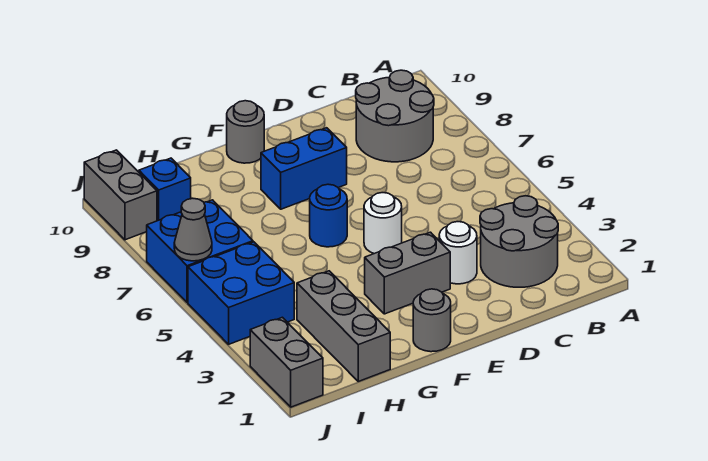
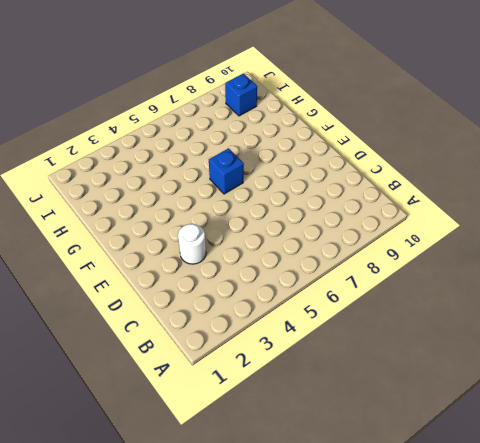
blue 1x1 brick [209,148,244,194] -> blue 1x1 round brick [310,184,347,247]
none -> grey 2x2 round brick [480,196,558,287]
none -> grey 2x2 round brick [356,70,434,162]
none -> grey 1x2 brick [365,232,450,314]

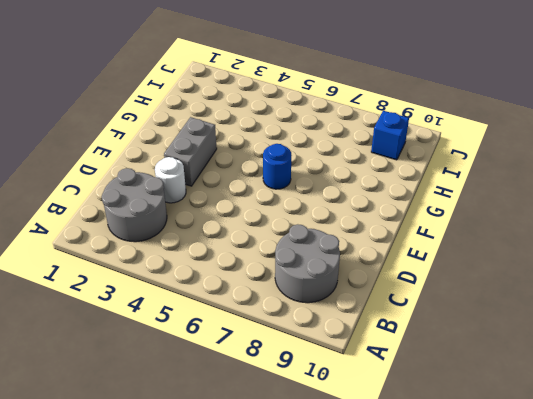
none -> white 1x1 round brick [364,193,402,254]
none -> blue 1x2 brick [261,128,347,209]
none -> grey 1x1 round brick [413,289,451,352]

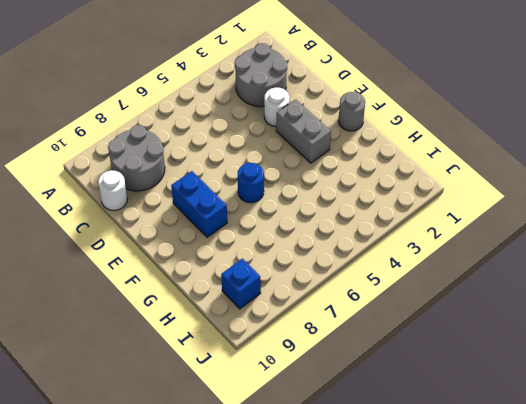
white 1x1 round brick [98,170,128,211] -> white 1x1 round brick moved to [364,193,402,254]
none -> grey 1x1 round brick [227,101,264,163]
none -> grey 1x3 brick [297,271,390,381]
none -> blue 2x2 brick [188,242,294,344]

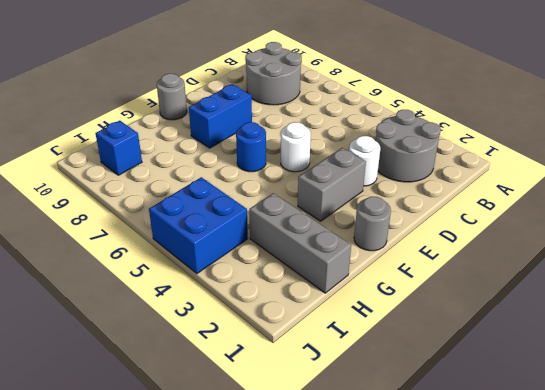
none -> blue 2x2 brick [147,200,253,303]
none -> grey 1x2 brick [250,317,323,407]
none -> grey 1x2 brick [84,150,157,240]

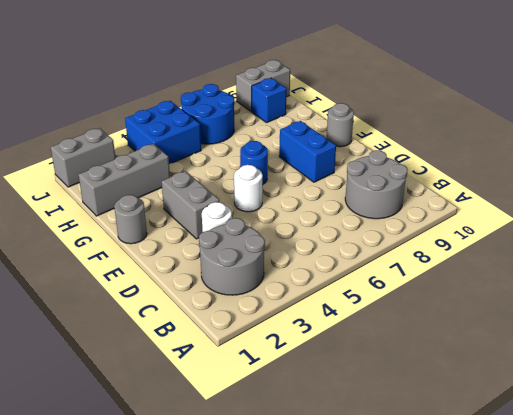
blue 2x2 round brick [181,84,235,144] -> blue 2x2 brick [147,200,253,303]
none -> grey 1x1 cone [174,198,212,261]

